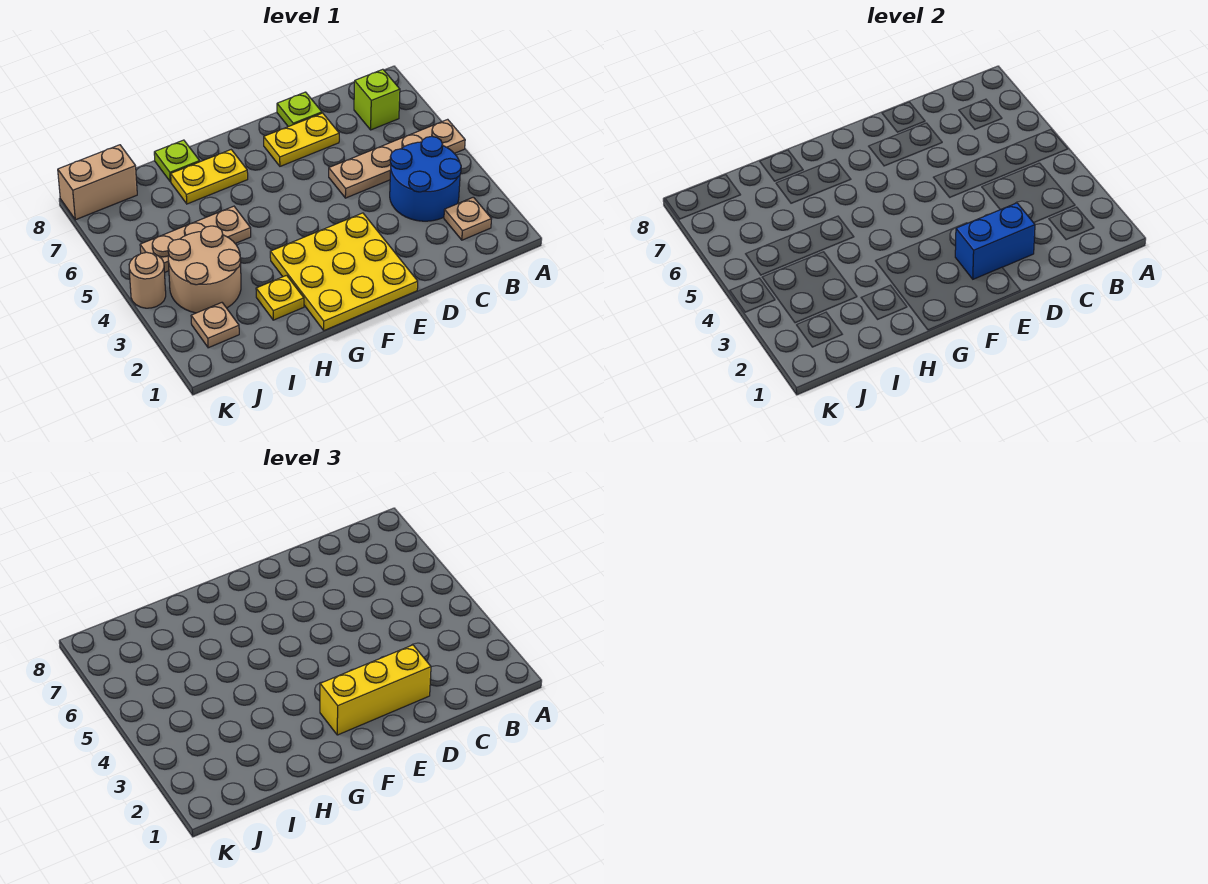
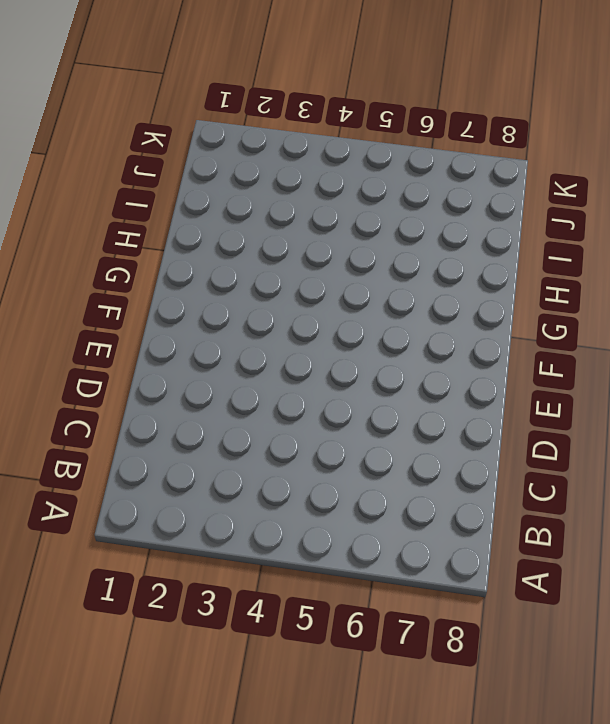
none -> tan 1x4 plate [329,119,465,198]
none -> tan 1x1 plate [444,197,491,240]
none -> blue 2x2 round brick [390,136,461,221]

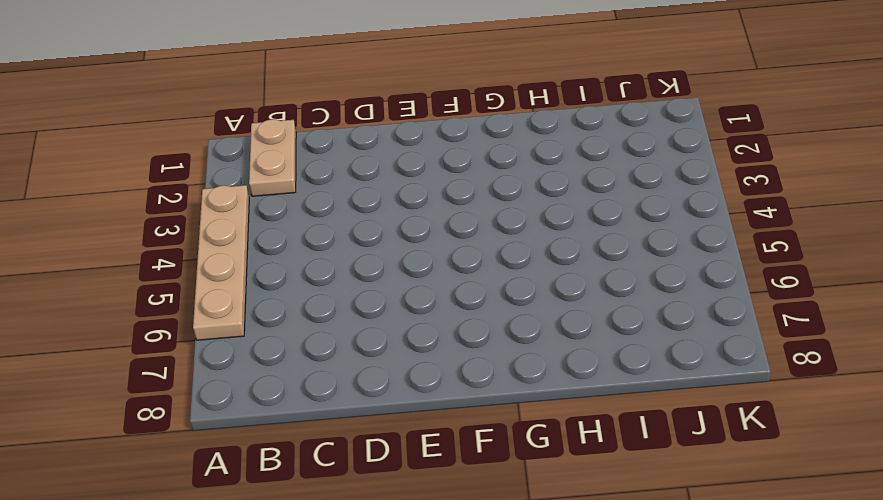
tan 1x4 plate [193,185,249,340] -> tan 1x4 plate turned to [329,119,465,198]
tan 1x2 plate [249,119,296,196] -> tan 1x1 plate [444,197,491,240]
none -> blue 2x2 round brick [390,136,461,221]
none -> lime 1x1 brick [354,69,400,130]
none -> yellow 1x2 plate [264,113,339,166]

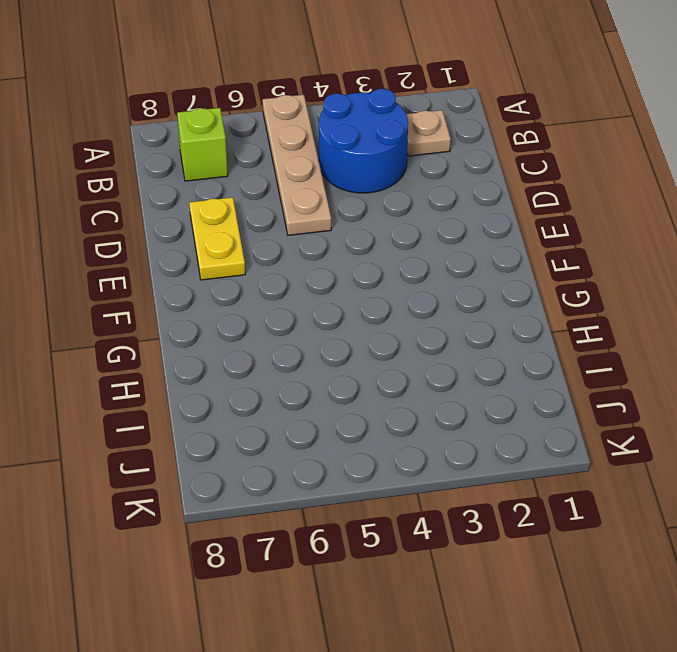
none -> lime 1x1 plate [277,92,322,127]
none -> yellow 3x3 plate [270,213,418,331]
none -> yellow 1x2 plate [171,150,248,204]

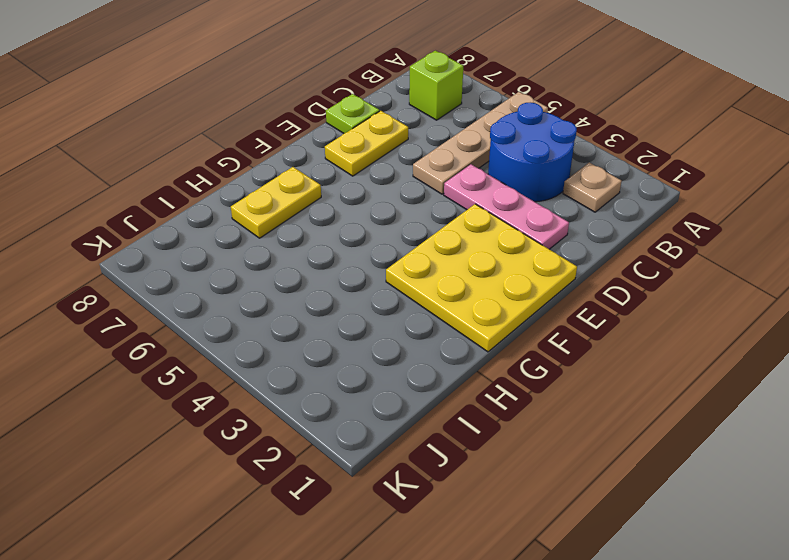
pink 1x3 plate [444,164,569,249] -> none
none -> yellow 1x1 plate [256,275,304,320]
none -> tan 1x3 plate [140,206,251,272]
none -> lime 1x1 plate [154,140,200,182]

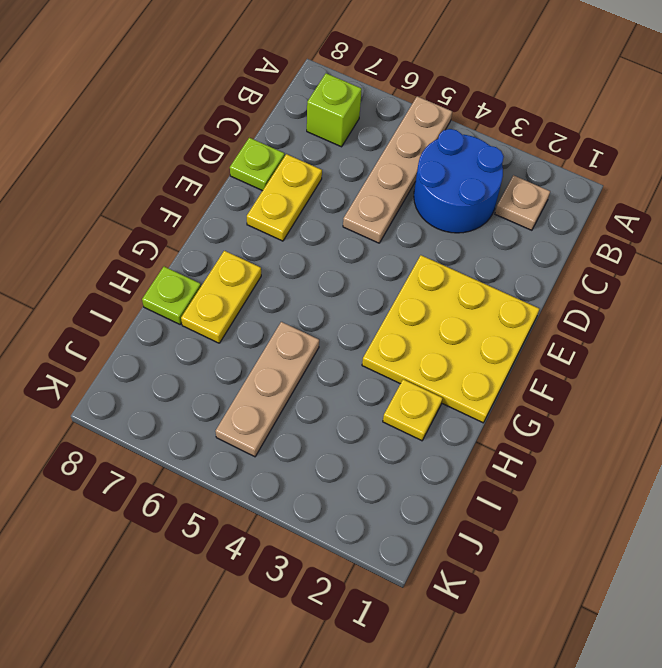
none -> tan 2x2 round brick [168,226,241,313]
none -> tan 1x1 plate [191,303,239,348]
none -> tan 1x2 brick [58,145,137,220]

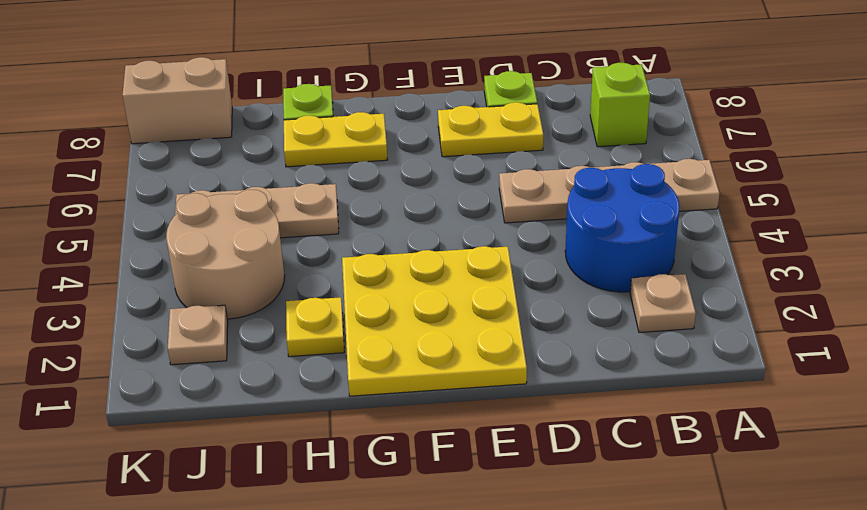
none -> tan 1x1 round brick [129,252,166,308]
none -> blue 1x2 brick [955,203,1035,279]
none -> yellow 1x3 brick [320,645,431,735]

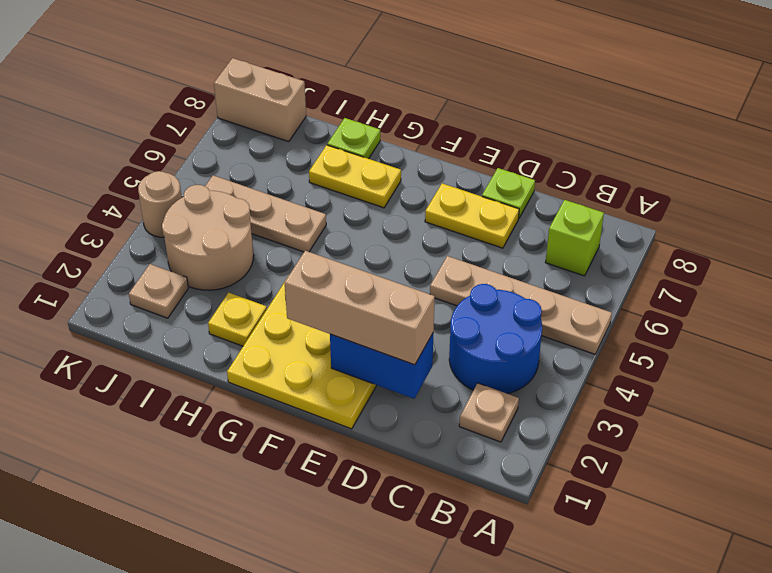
tan 1x3 brick [285,251,435,365] -> yellow 1x3 brick [320,645,431,735]

